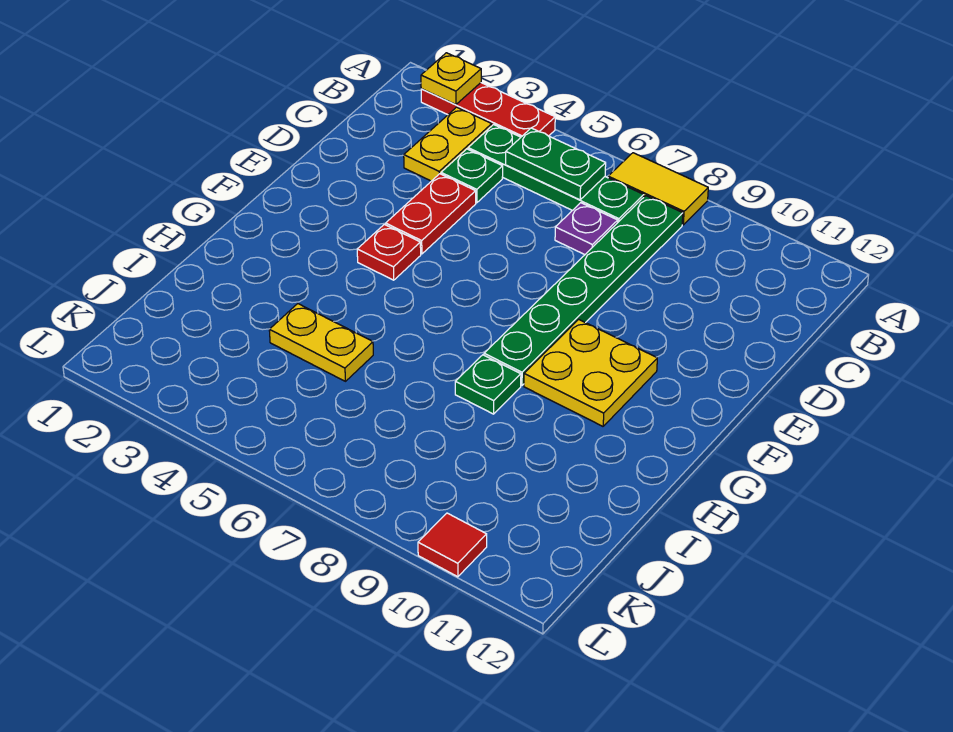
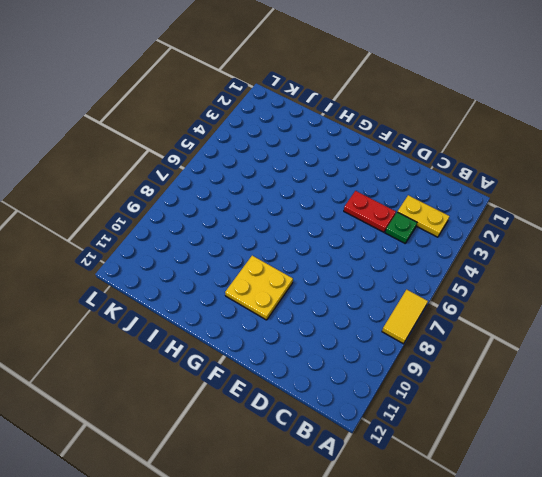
none -> red 1x3 plate [421,83,555,137]
none -> green 1x4 plate [468,125,644,222]
none -> green 1x6 plate [484,196,683,386]

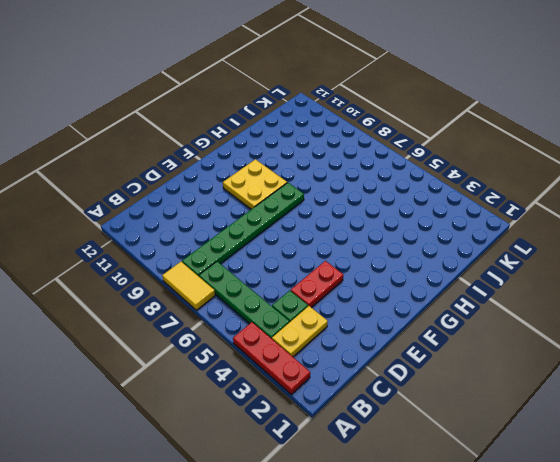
none -> purple 1x1 plate [555,203,618,255]
none -> red 1x1 plate [357,224,421,280]
none -> green 1x1 plate [455,355,521,414]

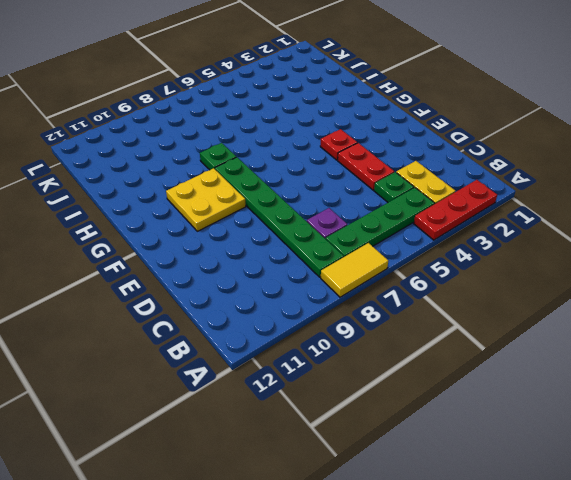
none -> yellow 1x2 plate [269,304,373,381]
none -> red 1x1 tile [418,513,487,577]
none -> yellow 1x1 plate [421,53,481,105]

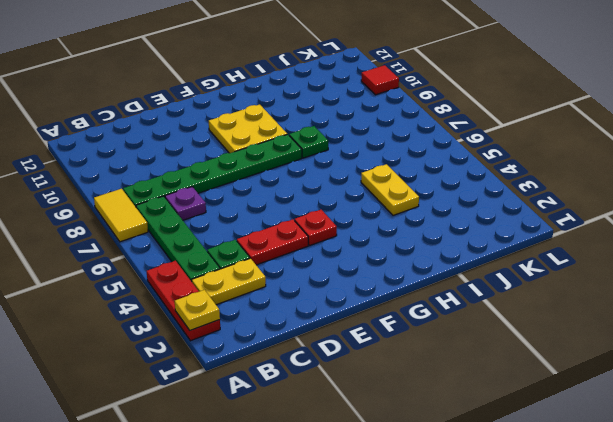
none -> green 1x2 plate [506,128,606,200]

